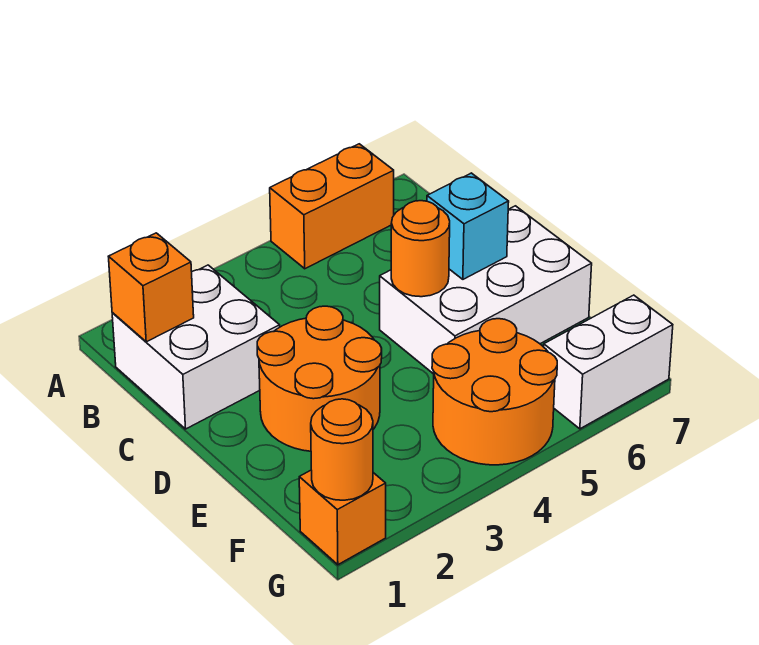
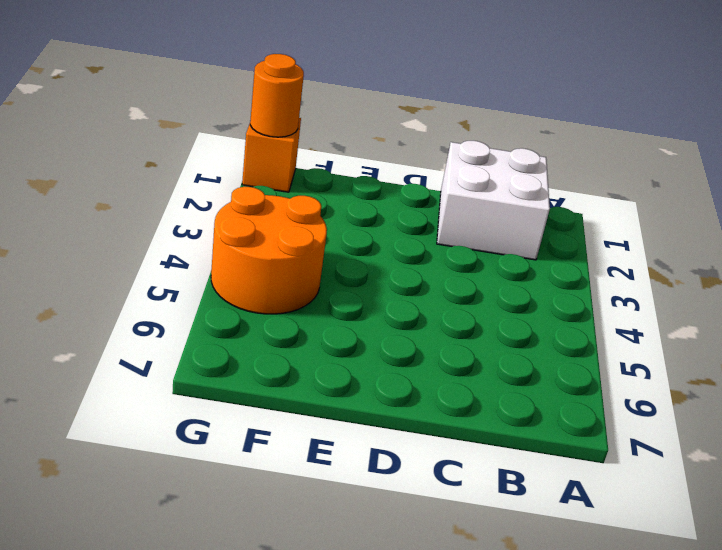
none -> orange 1x2 brick [270,144,394,269]
none -> orange 2x2 round brick [257,306,382,451]

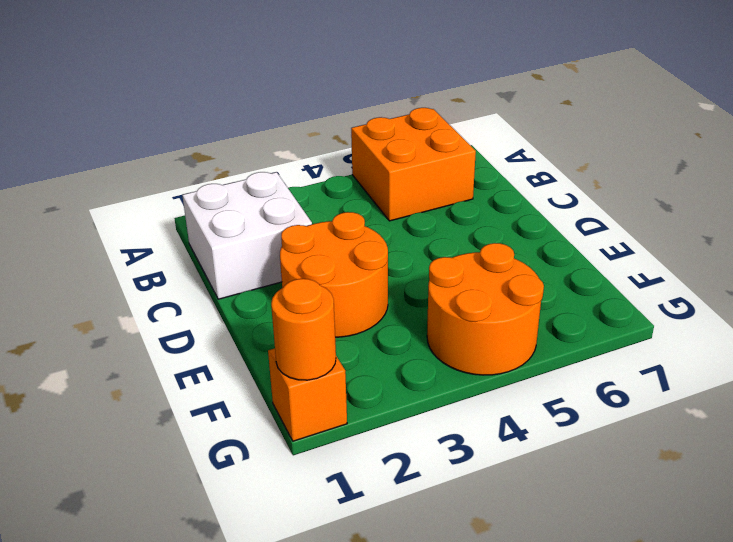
orange 2x2 brick [351,108,476,221] -> orange 1x2 brick [270,144,394,269]
none -> white 2x3 brick [380,206,592,374]
none -> white 1x2 brick [544,295,673,429]

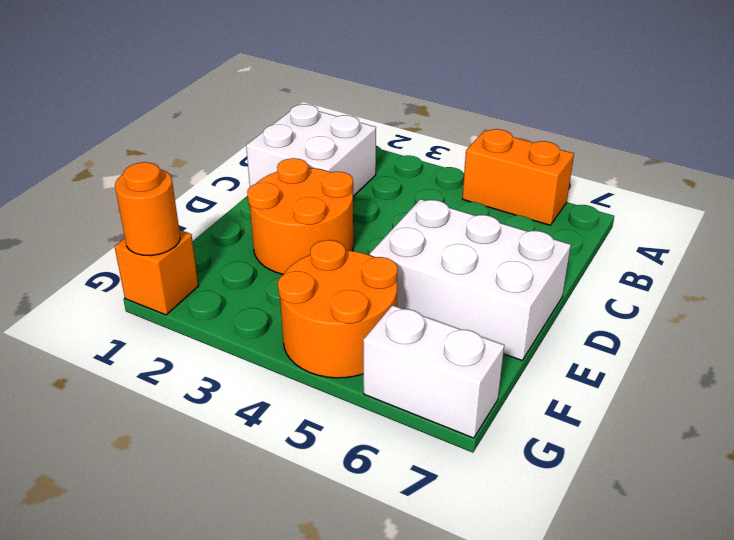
none -> orange 1x1 brick [108,233,194,342]
none -> orange 1x1 round brick [391,201,450,297]

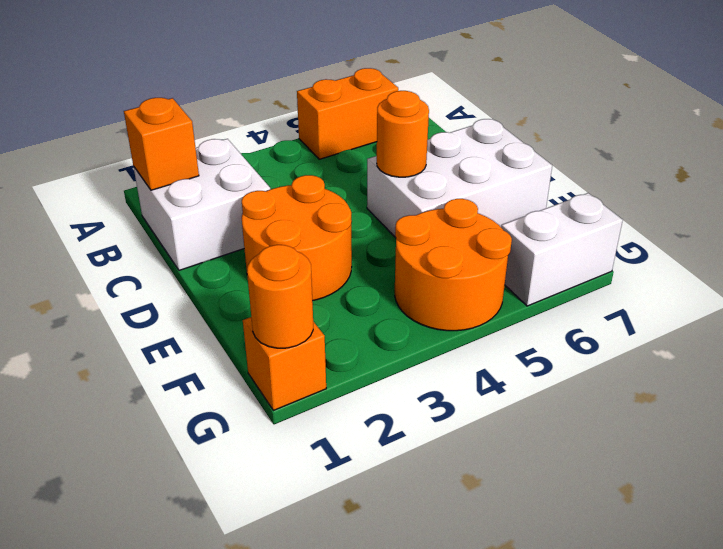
none -> cyan 1x1 brick [427,173,509,279]

